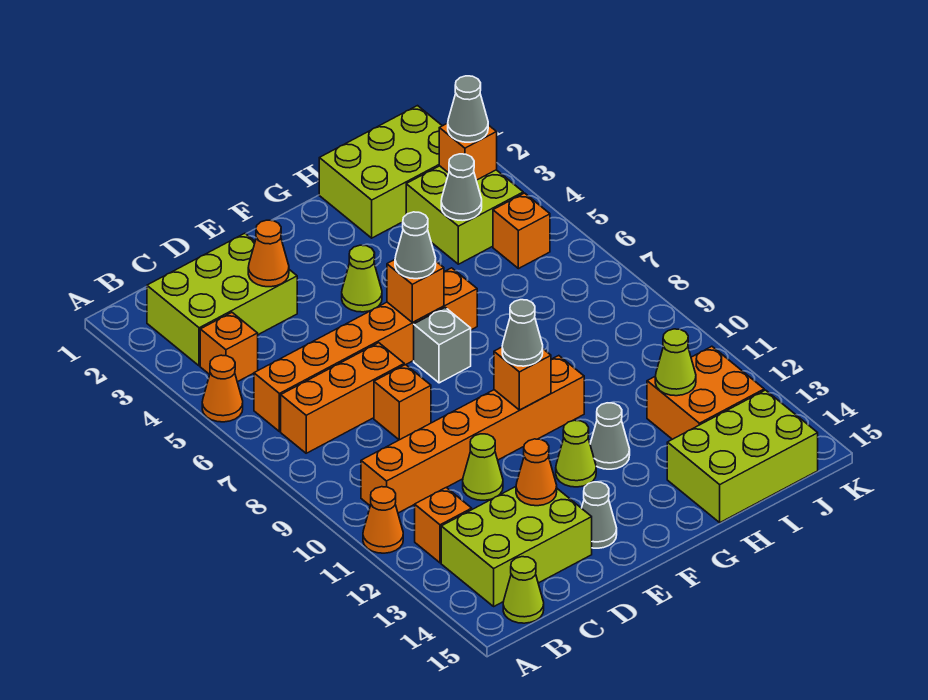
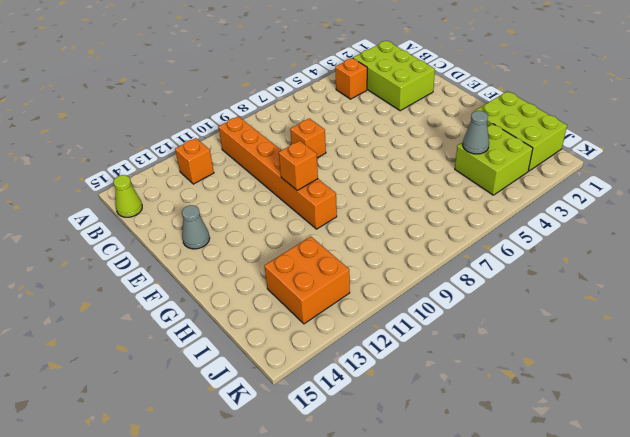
none -> orange 1x1 cone [202,355,243,422]
none -> orange 1x1 cone [363,487,403,553]
none -> orange 1x6 brick [254,268,477,432]
none -> orange 1x3 brick [281,343,404,453]

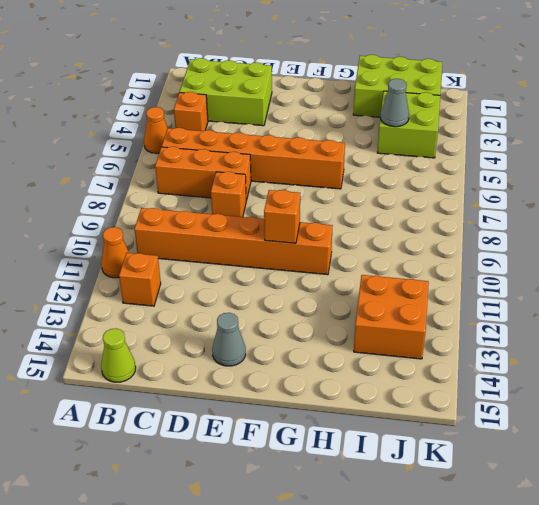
none -> lime 2x3 brick [441,487,592,606]
none -> lime 1x1 cone [463,434,503,500]
none -> lime 1x1 cone [342,245,382,312]
none -> grey 1x1 brick [414,308,471,383]

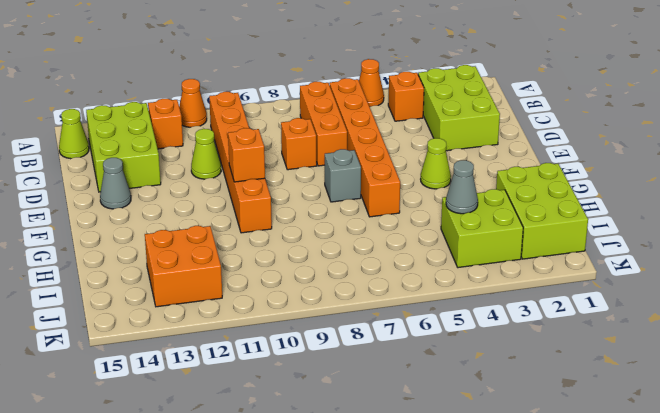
none -> lime 1x1 cone [556,420,596,487]
none -> grey 1x1 cone [590,403,630,469]
none -> lime 2x3 brick [667,390,818,523]
none -> orange 1x1 brick [493,193,550,269]

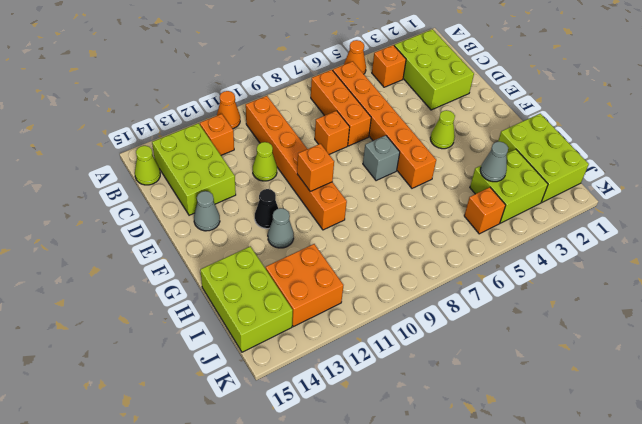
black 1x1 cone [255,189,278,229] -> lime 1x1 cone [556,420,596,487]
none -> orange 1x1 cone [248,220,289,287]
none -> orange 1x1 cone [516,439,557,506]
none -> orange 1x1 brick [387,260,444,323]
none -> lime 1x1 cone [655,329,696,396]

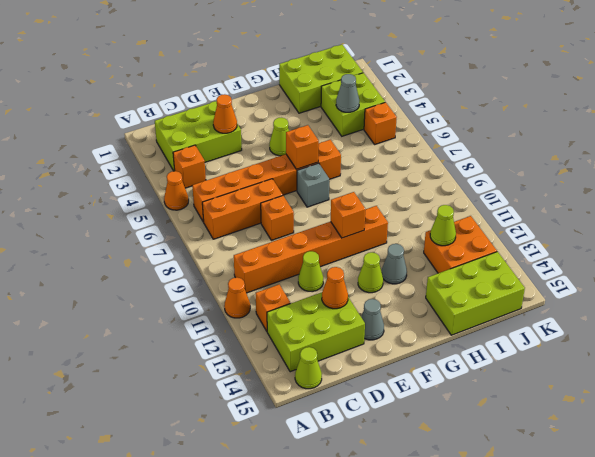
none -> orange 1x1 brick [439,123,497,180]
none -> grey 1x1 cone [395,212,436,279]
none -> grey 1x1 cone [502,300,543,366]
none -> grey 1x1 cone [448,76,488,142]

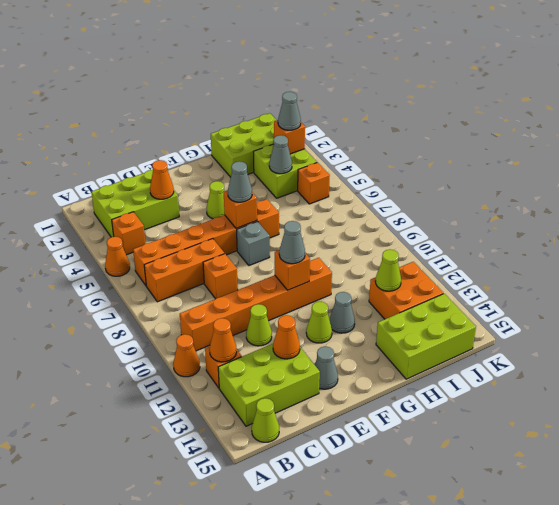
orange 1x1 cone [210,318,237,362] -> none

